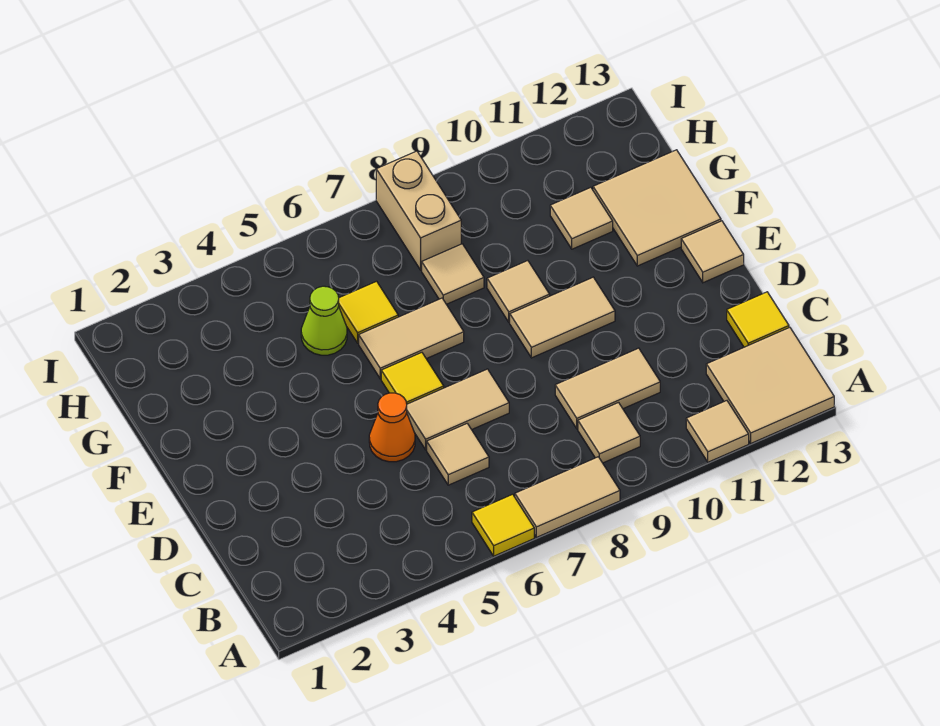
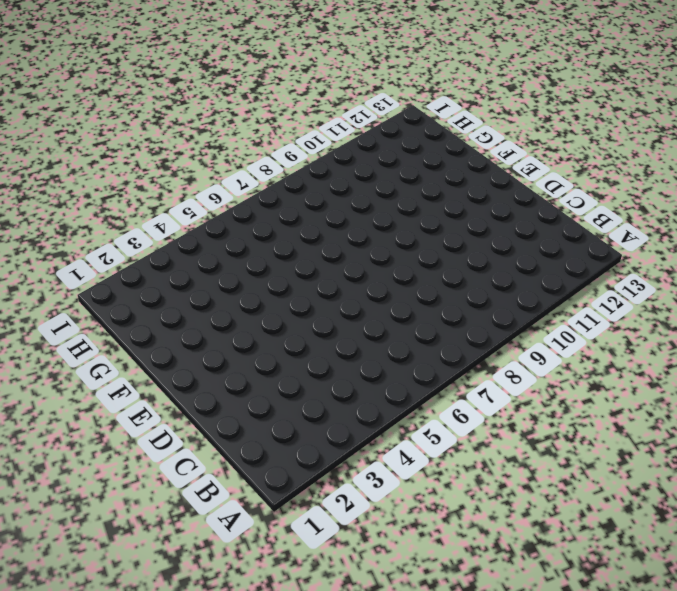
none -> yellow 1x1 tile [472,494,534,556]
none -> tan 1x2 tile [515,457,620,537]
none -> tan 1x1 tile [686,401,749,462]

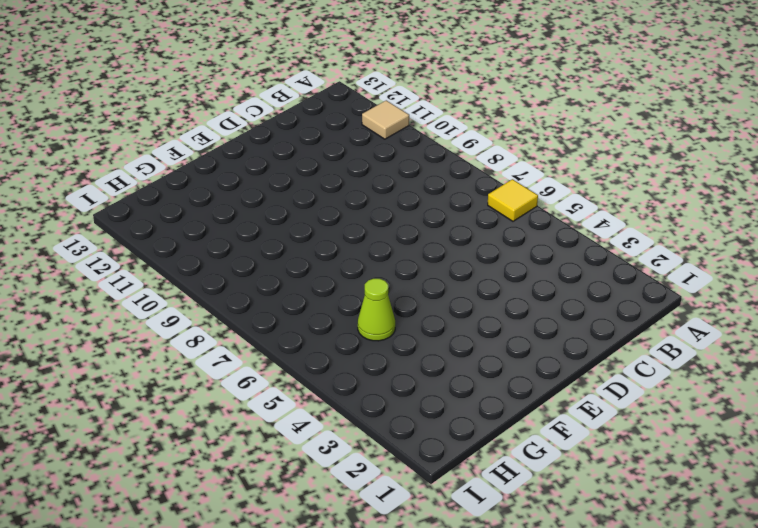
none -> tan 1x2 tile [515,457,620,537]
none -> tan 2x2 tile [706,327,834,443]
none -> tan 1x1 tile [578,403,640,463]

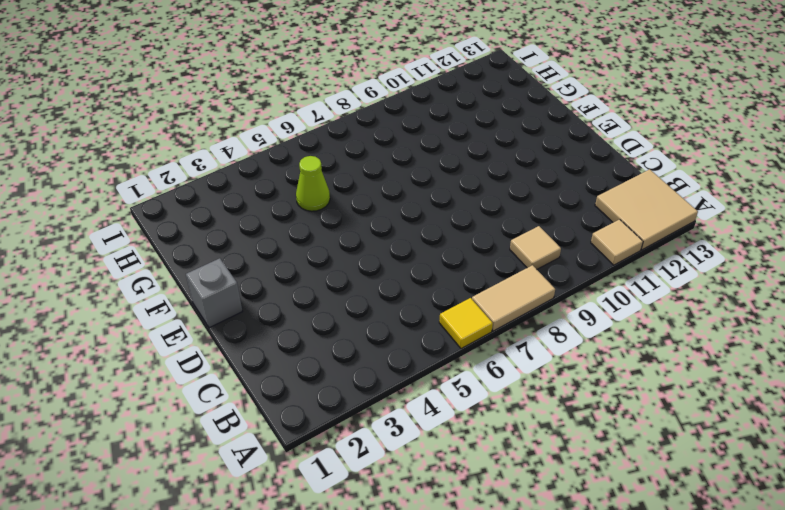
grey 1x1 brick [186,258,242,328] -> none
none -> tan 1x1 tile [427,424,489,485]
none -> tan 1x2 tile [555,348,660,429]
none -> yellow 1x1 tile [727,292,789,347]

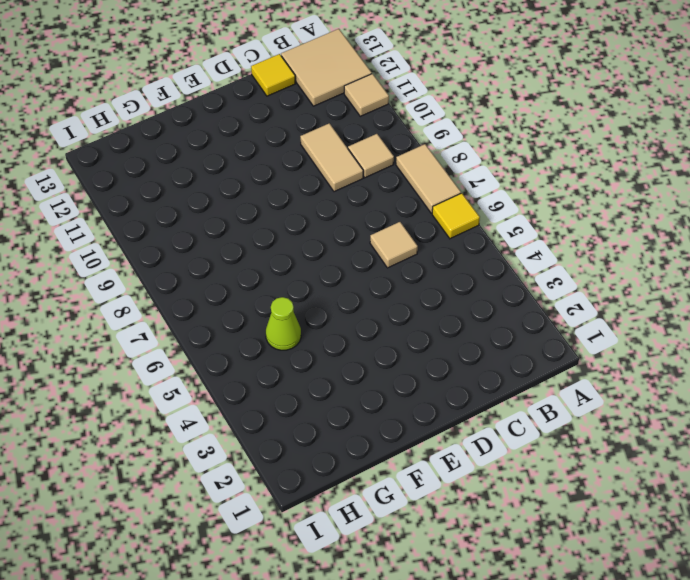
none -> orange 1x1 cone [369,393,415,462]
none -> tan 1x2 tile [407,369,509,450]
none -> yellow 1x1 tile [381,352,444,404]

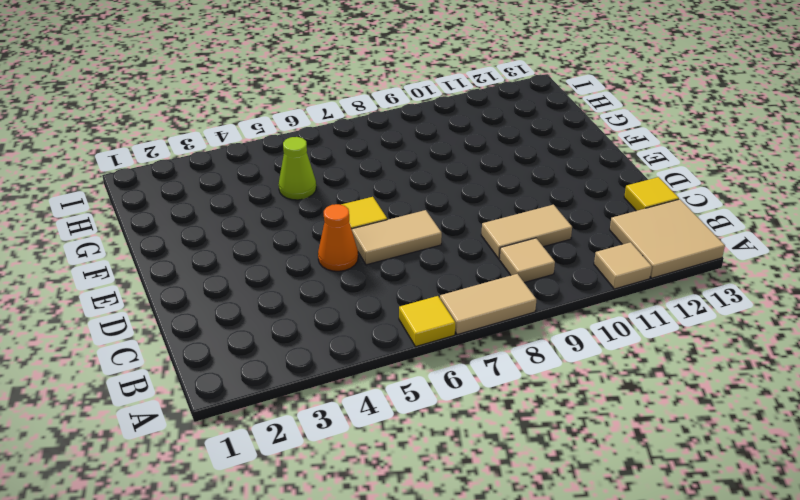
none -> tan 1x1 tile [427,424,489,485]
none -> tan 1x2 tile [510,277,615,358]
none -> tan 1x1 tile [681,221,744,283]

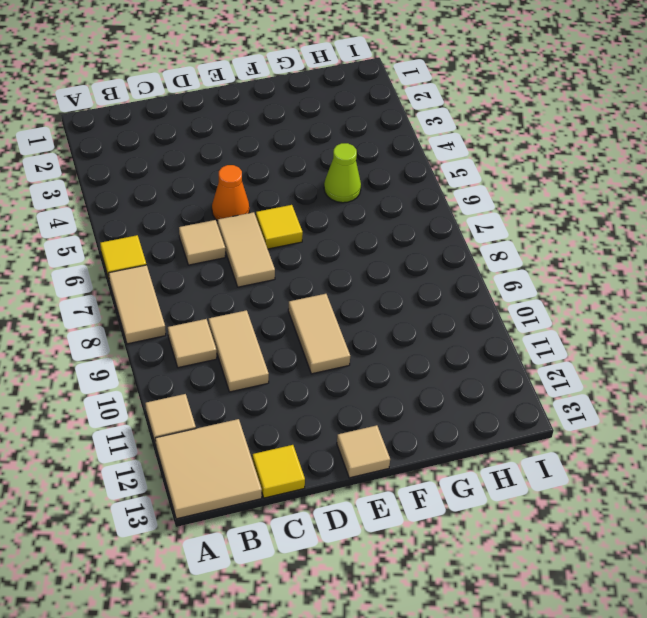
none -> tan 1x2 tile [359,298,464,379]
none -> tan 1x1 tile [487,261,550,322]
none -> tan 2x2 tile [593,150,721,266]

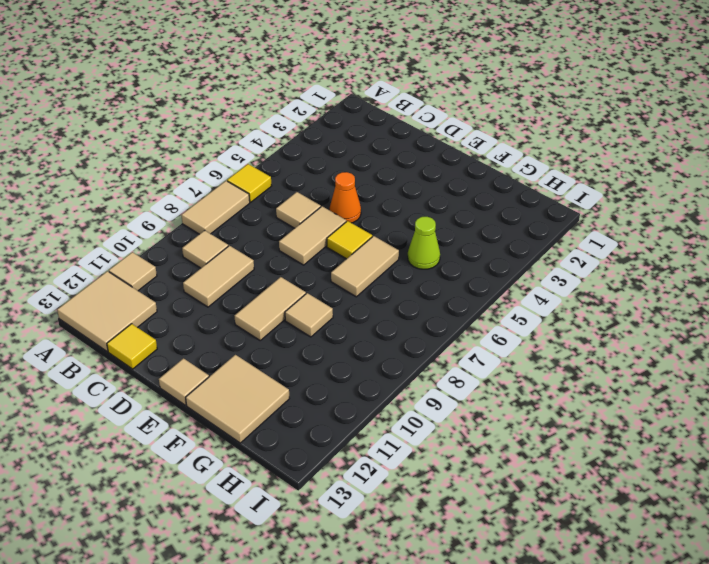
none -> yellow 1x1 tile [339,281,398,343]
none -> tan 1x1 tile [422,244,484,304]
none -> tan 1x1 tile [550,187,613,249]

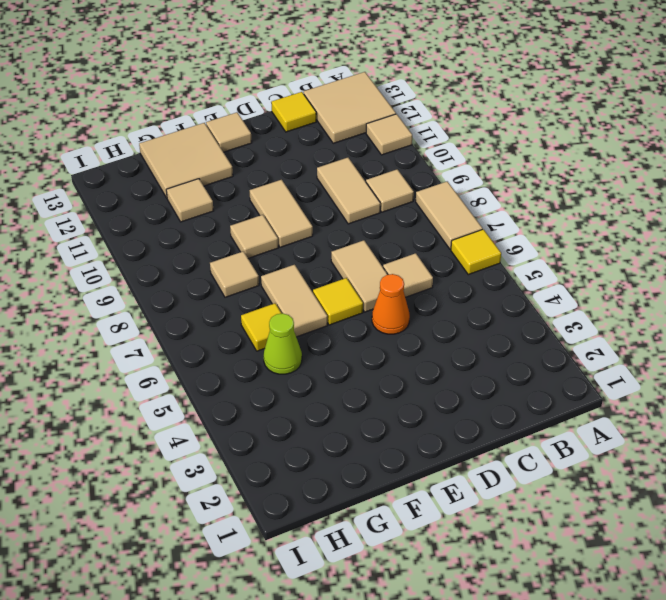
none -> tan 1x2 brick [376,151,461,270]

